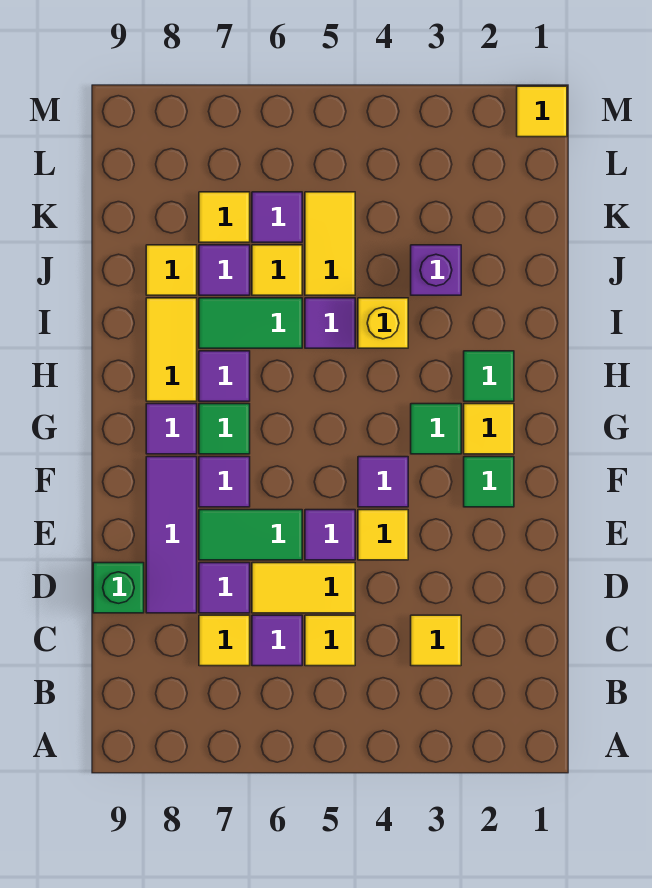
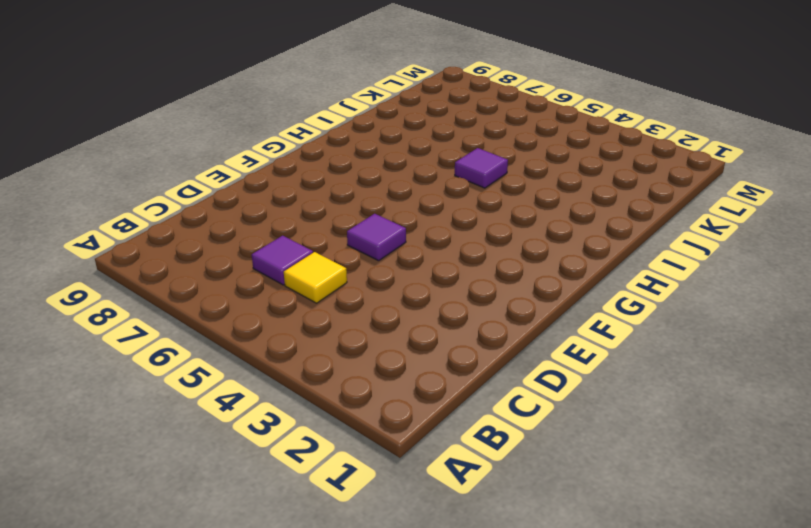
none -> yellow 1x1 tile [411,615,461,666]
none -> yellow 1x1 tile [199,615,250,666]
none -> yellow 1x2 tile [252,563,355,613]
none -> purple 1x1 tile [199,563,250,613]

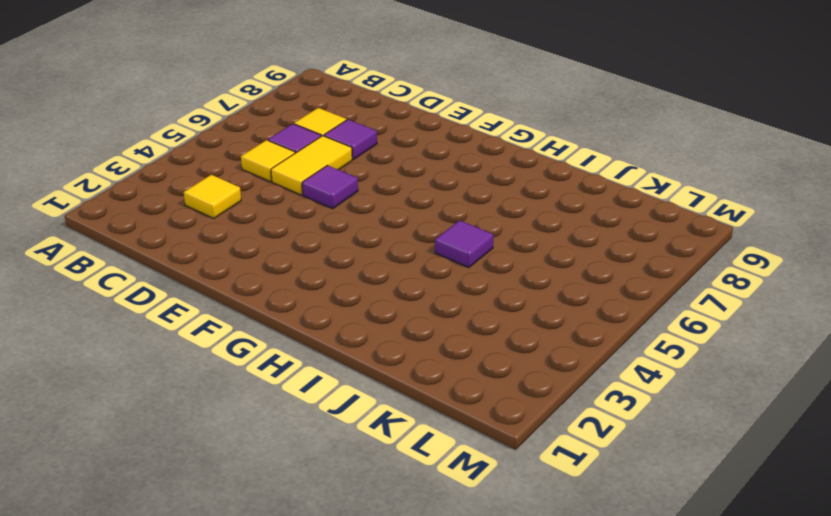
none -> purple 1x3 tile [146,457,197,613]
none -> green 1x1 brick [93,563,144,613]
none -> yellow 1x1 tile [358,510,408,560]
none -> green 1x2 tile [199,510,302,560]

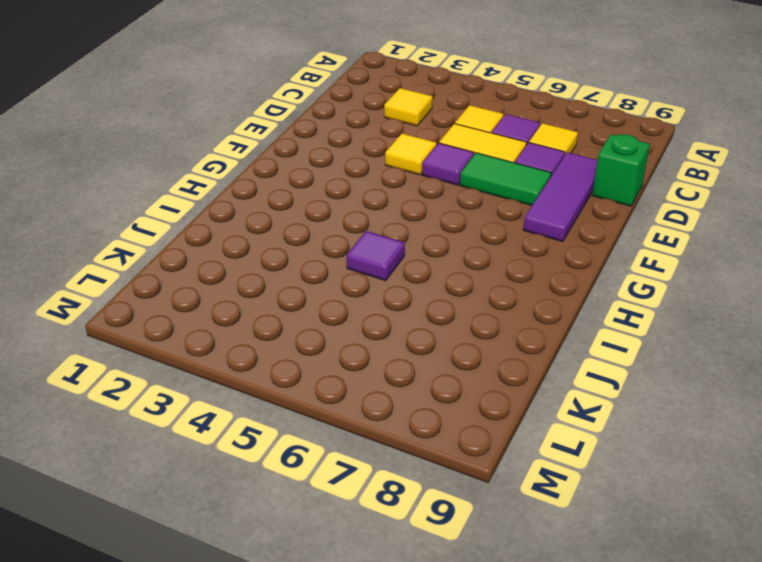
none -> green 1x1 tile [464,457,514,507]
none -> purple 1x1 tile [358,457,408,507]
none -> purple 1x1 tile [199,457,250,507]
none -> yellow 1x1 tile [464,404,514,454]

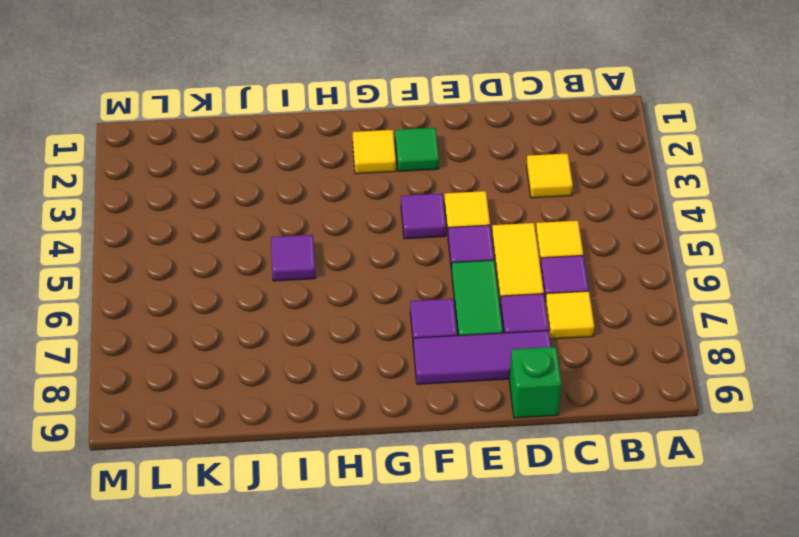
none -> green 1x1 tile [411,404,461,454]
none -> green 1x1 tile [199,404,250,454]
none -> purple 1x1 tile [146,404,197,454]
none -> green 1x1 tile [464,351,514,401]

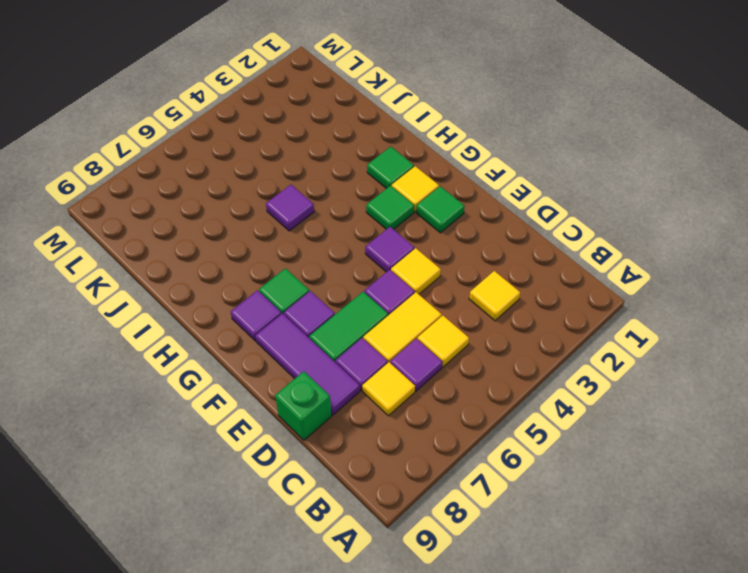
none -> purple 1x1 tile [199,351,250,401]
none -> yellow 1x2 tile [146,298,197,401]
none -> yellow 1x1 brick [358,298,408,348]
none -> green 1x2 tile [199,298,302,348]

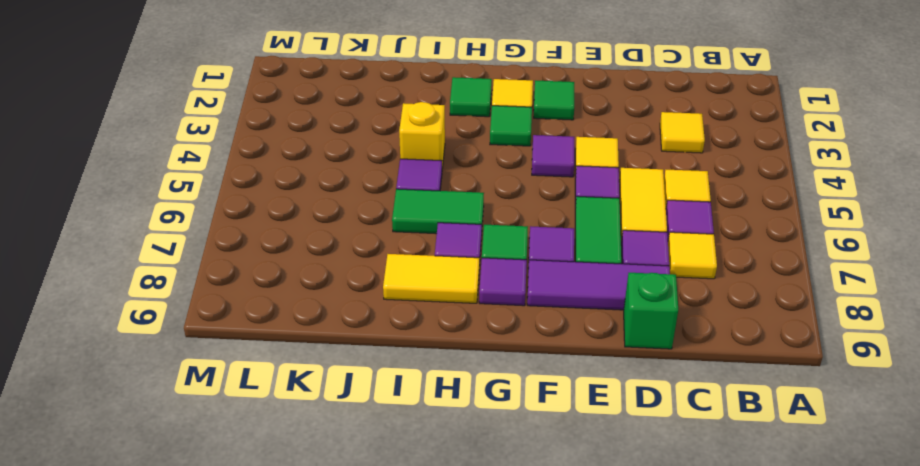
green 1x2 tile [392,189,484,234] -> green 1x2 tile turned to [199,298,302,348]
none -> purple 1x1 brick [411,245,461,295]
none -> yellow 1x2 tile [305,192,355,295]
none -> yellow 1x1 tile [252,245,302,295]
none -> purple 1x1 tile [199,245,250,295]

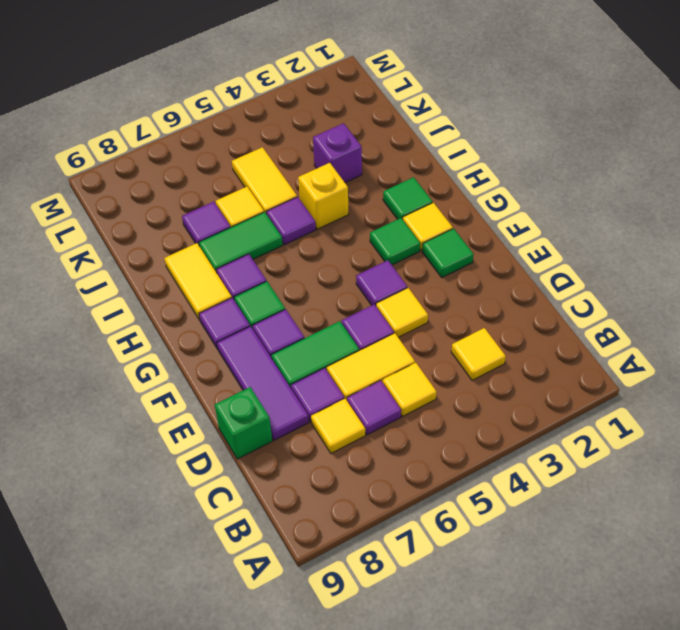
none -> yellow 1x1 tile [146,245,197,295]
none -> purple 1x1 tile [252,192,302,242]
none -> yellow 1x1 tile [199,192,250,242]
none -> yellow 1x1 tile [517,86,567,137]

